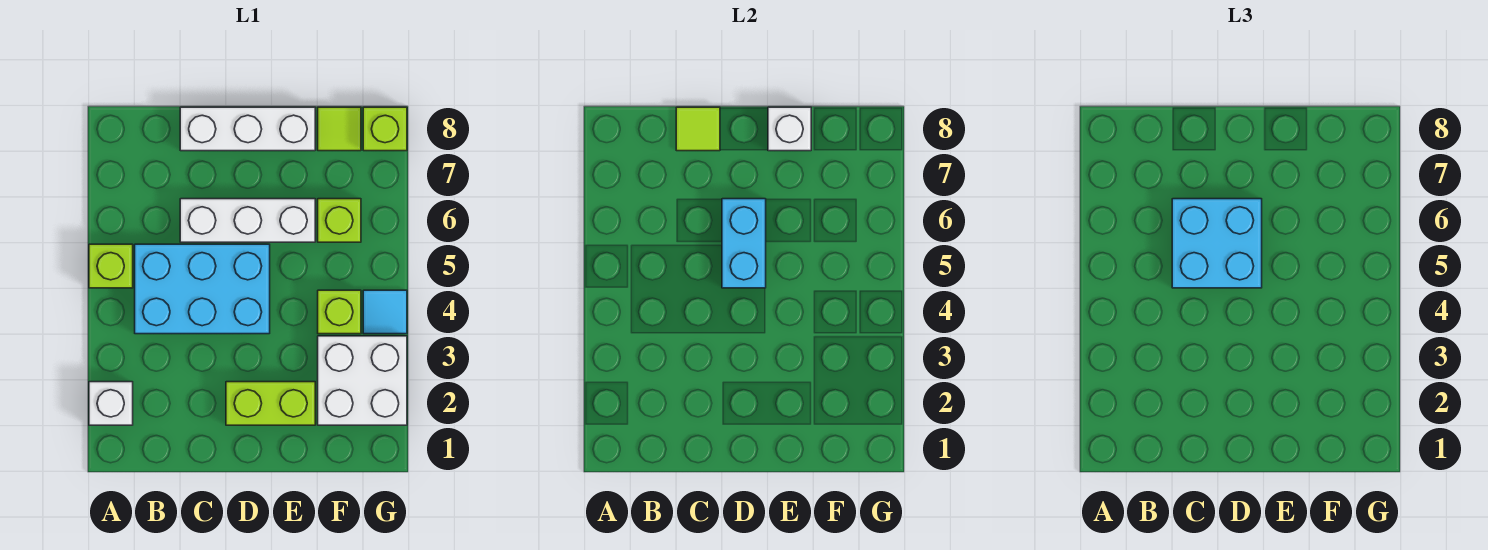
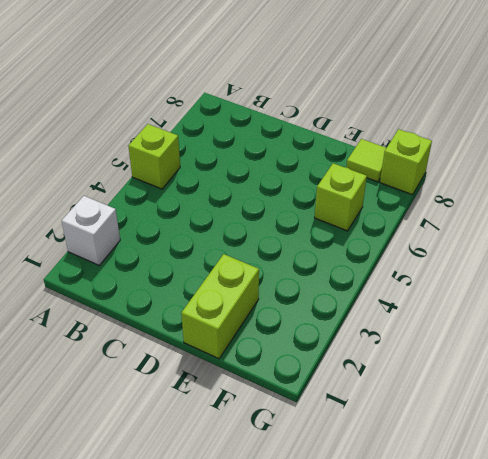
lime 1x2 brick [181,254,259,359] -> lime 1x2 brick turned to [226,382,315,425]
none -> cyan 2x3 brick [135,244,270,334]
none -> white 1x3 brick [180,199,315,242]
none -> white 1x3 brick [180,107,315,151]

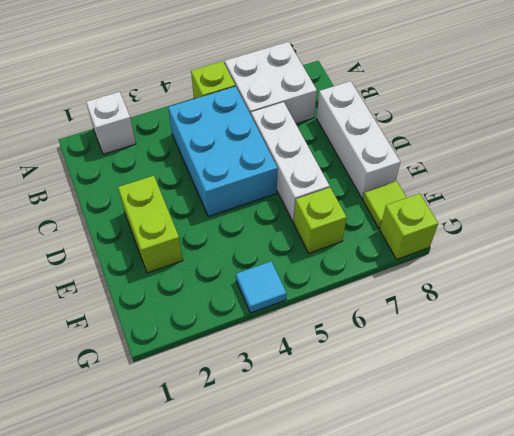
white 2x2 brick [225,42,317,124] -> white 2x2 brick moved to [318,336,407,425]
none -> lime 1x1 brick [318,290,361,334]
none -> lime 1x1 tile [676,107,720,151]
none -> cyan 1x2 brick [722,199,766,288]

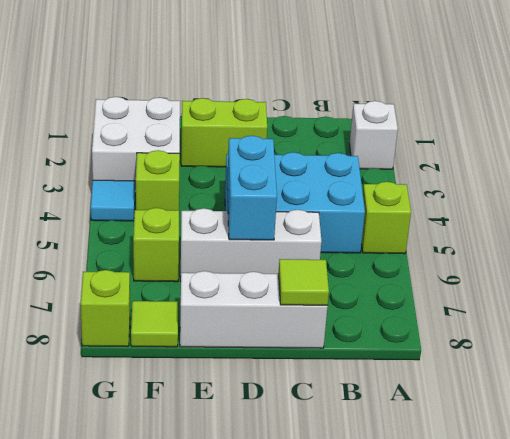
none -> white 1x1 brick [768,107,811,151]
none -> cyan 2x2 brick [1172,199,1262,288]

